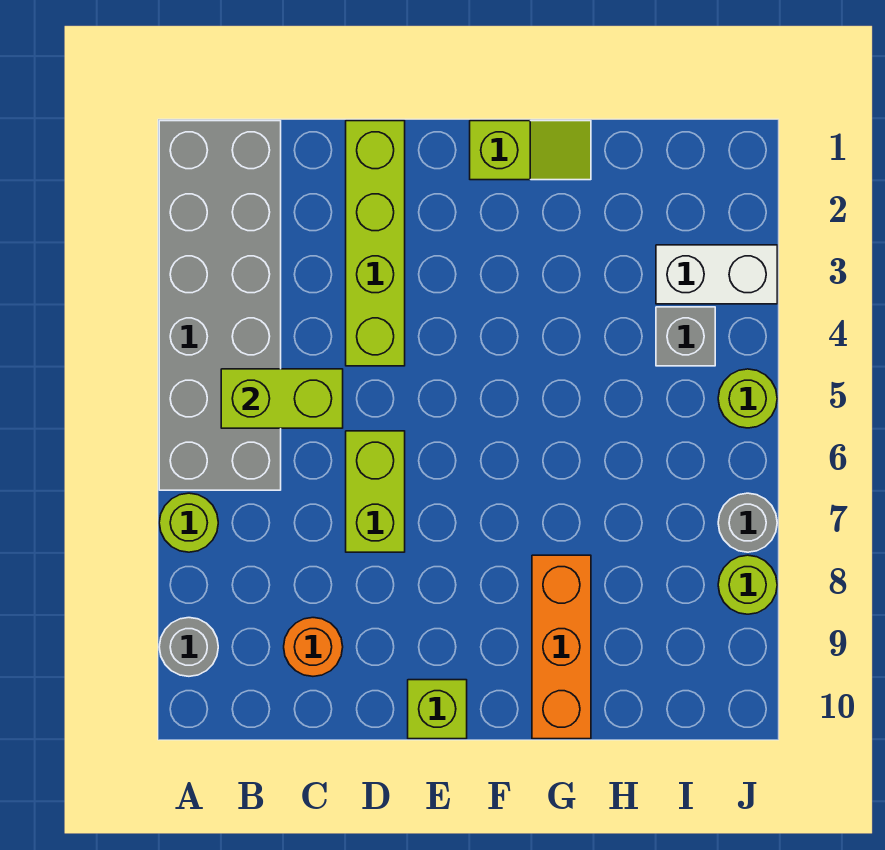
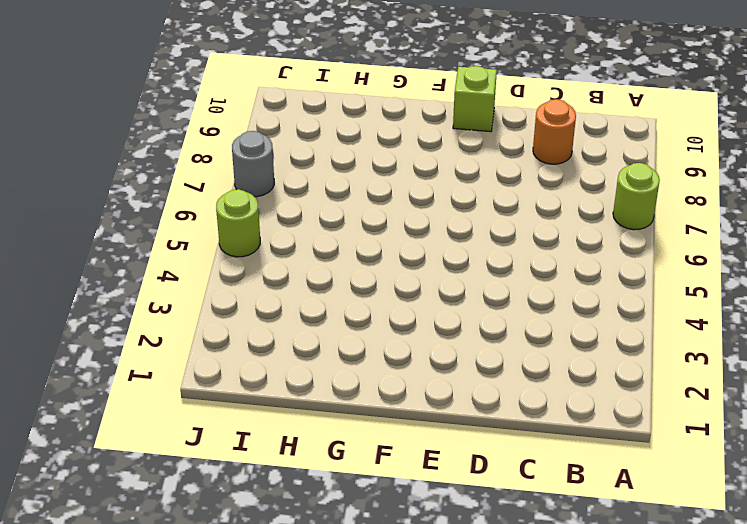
none -> grey 2x6 brick [159,121,281,490]
none -> grey 1x1 round brick [159,618,218,676]
none -> lime 1x4 brick [346,121,405,366]

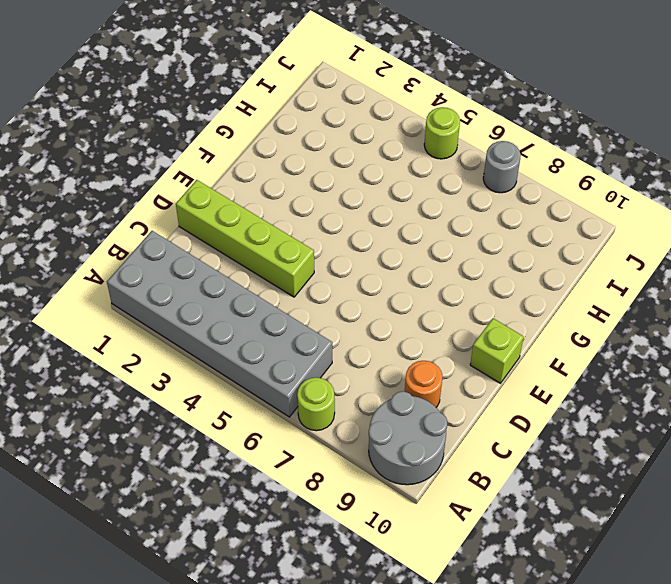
grey 2x2 round brick [369,391,447,485] -> grey 1x1 round brick [159,618,218,676]
none -> lime 1x2 brick [346,431,405,552]
none -> lime 1x2 slope [470,121,591,180]
none -> orange 1x3 brick [532,555,591,739]

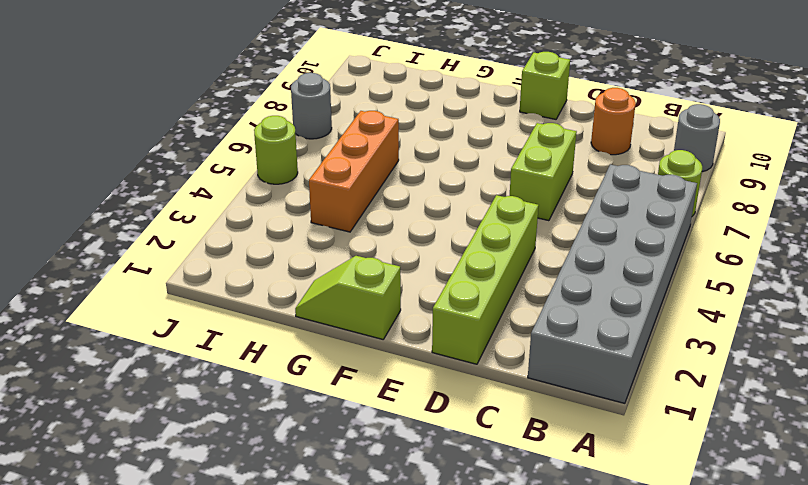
orange 1x3 brick [309,111,399,232] -> orange 1x3 brick moved to [532,555,591,739]
none -> white 1x2 brick [656,245,777,304]
none -> grey 1x1 brick [656,307,715,366]
none -> lime 1x1 round brick [718,555,777,614]

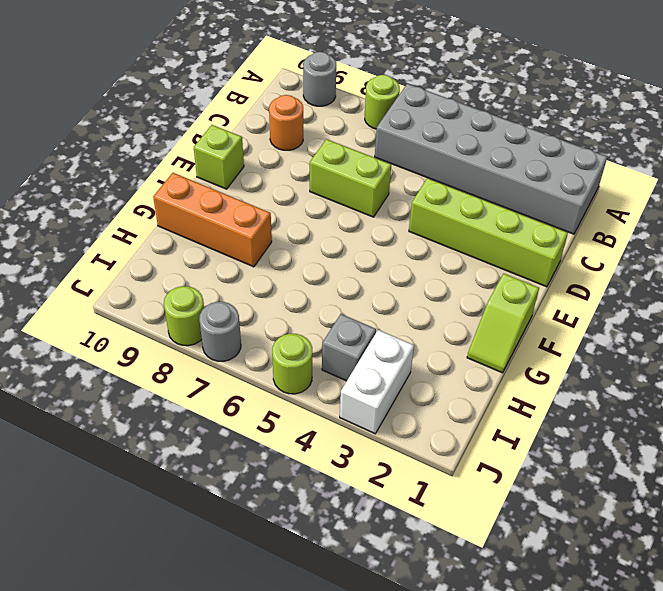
none -> lime 1x2 brick [221,369,343,428]

